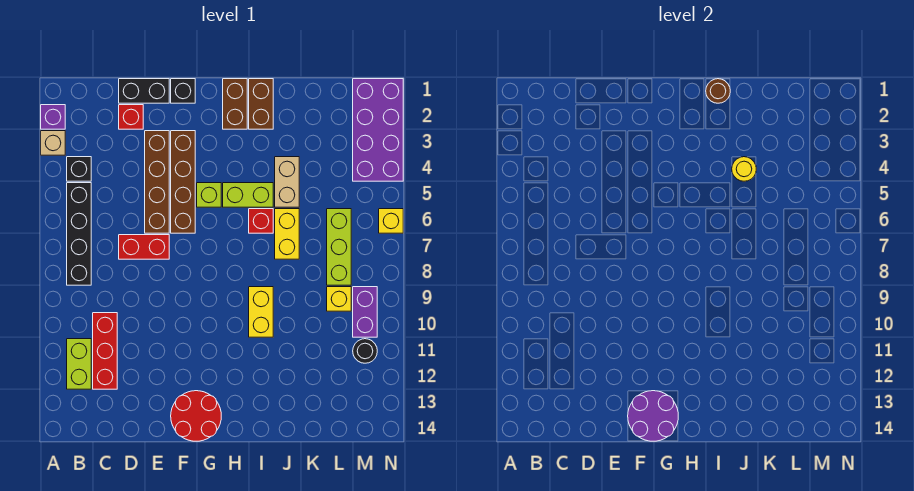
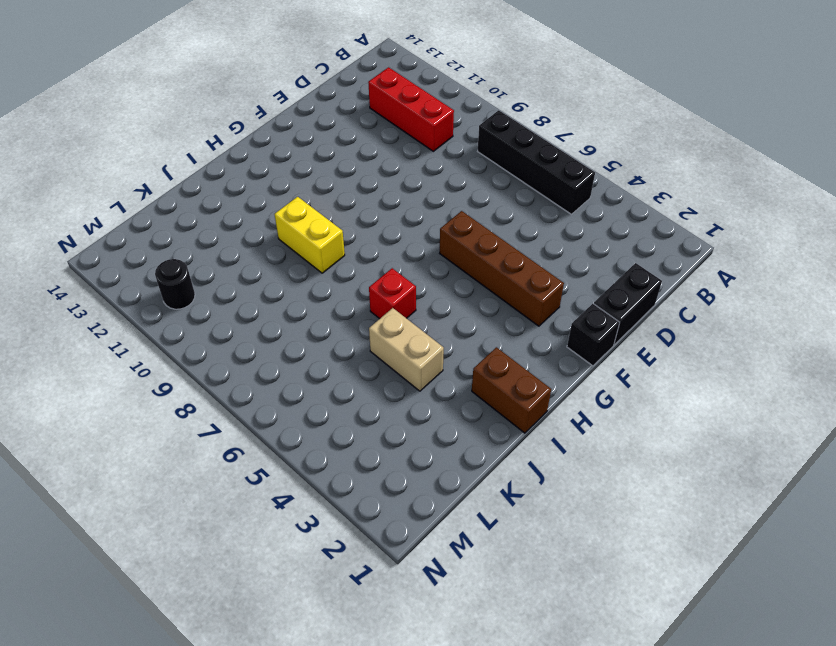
none -> purple 1x1 brick [41,105,65,129]
none -> tan 1x1 brick [41,131,65,155]
none -> black 1x1 brick [67,157,91,181]
none -> lime 1x2 brick [67,339,91,389]

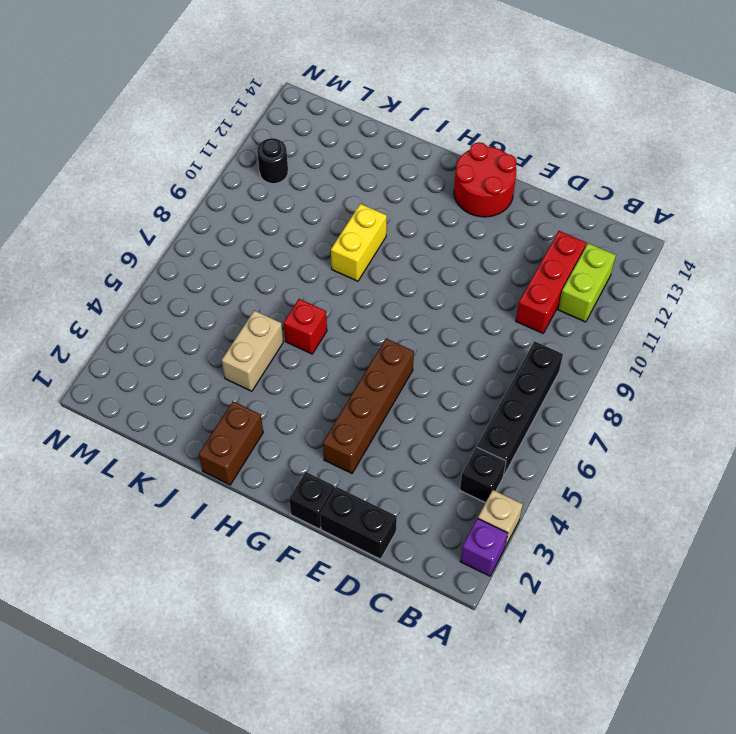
none -> red 1x1 brick [119,105,143,129]
none -> red 1x2 brick [119,235,169,259]
none -> brown 1x4 brick [145,131,169,233]
none -> lime 1x1 brick [197,183,221,207]

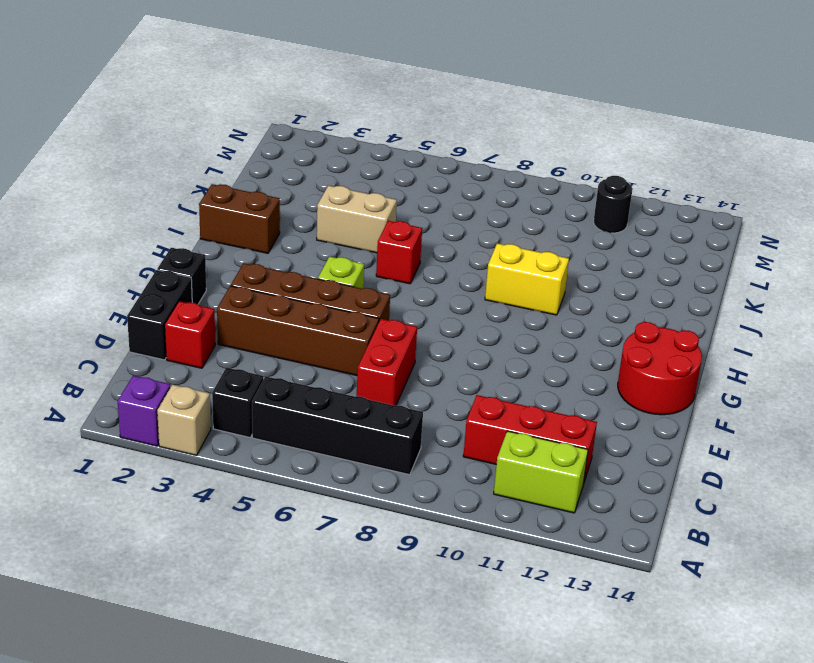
none -> brown 1x2 brick [223,79,247,129]
none -> lime 1x2 brick [223,183,273,207]
none -> yellow 1x2 brick [275,209,299,259]
none -> lime 1x3 brick [327,209,351,285]

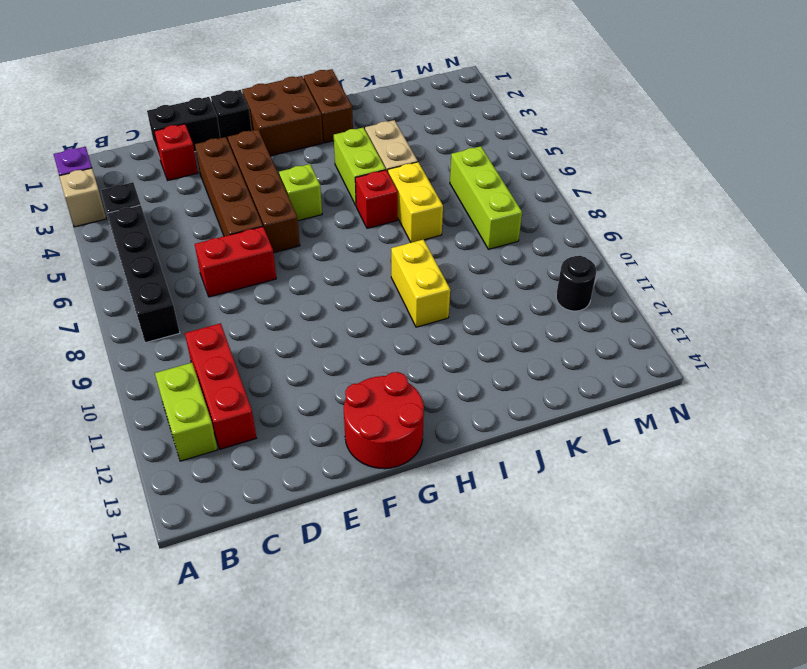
brown 2x2 brick [242,76,323,156] -> brown 1x2 brick [223,79,247,129]
lime 1x2 brick [334,128,386,205] -> lime 1x2 brick turned to [223,183,273,207]
none -> yellow 1x1 brick [327,287,351,311]
none -> purple 2x4 brick [353,79,403,181]
none -> purple 1x2 brick [353,287,377,337]
none -> yellow 1x1 brick [379,209,403,233]

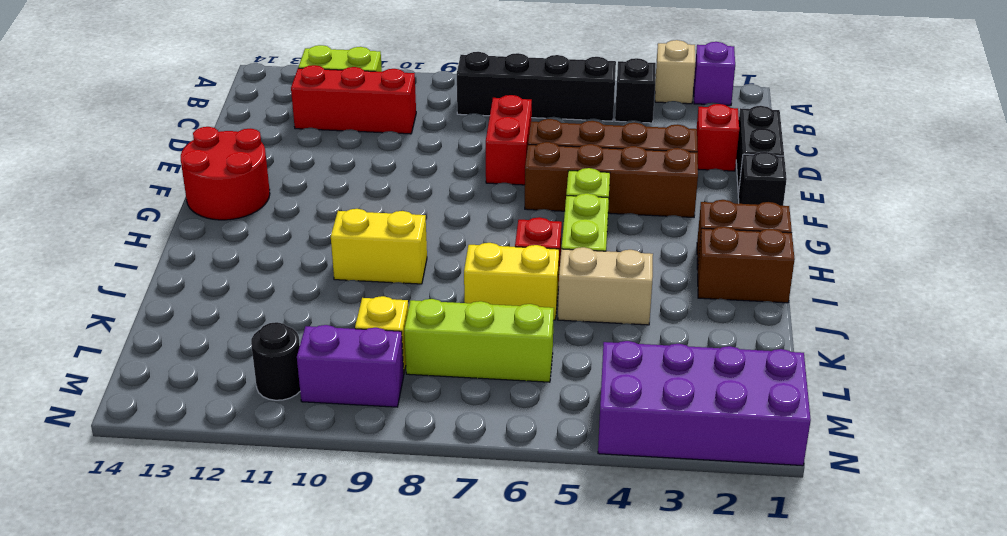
none -> yellow 1x1 brick [379,209,403,233]
none -> purple 2x2 round brick [628,391,678,441]
none -> brown 1x1 round brick [706,79,730,103]
none -> yellow 1x1 round brick [732,157,756,181]

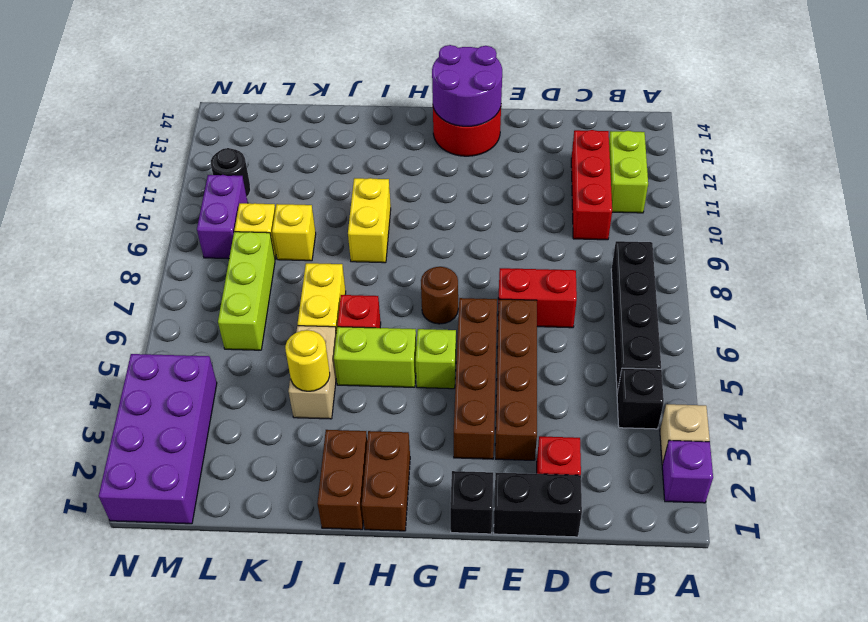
brown 1x1 round brick [421,267,458,324] -> brown 1x1 round brick moved to [706,79,730,103]
yellow 1x1 brick [272,204,316,261] -> yellow 1x1 brick moved to [379,209,403,233]

